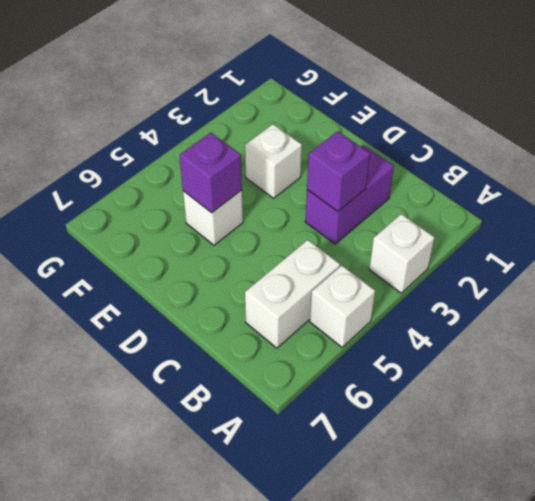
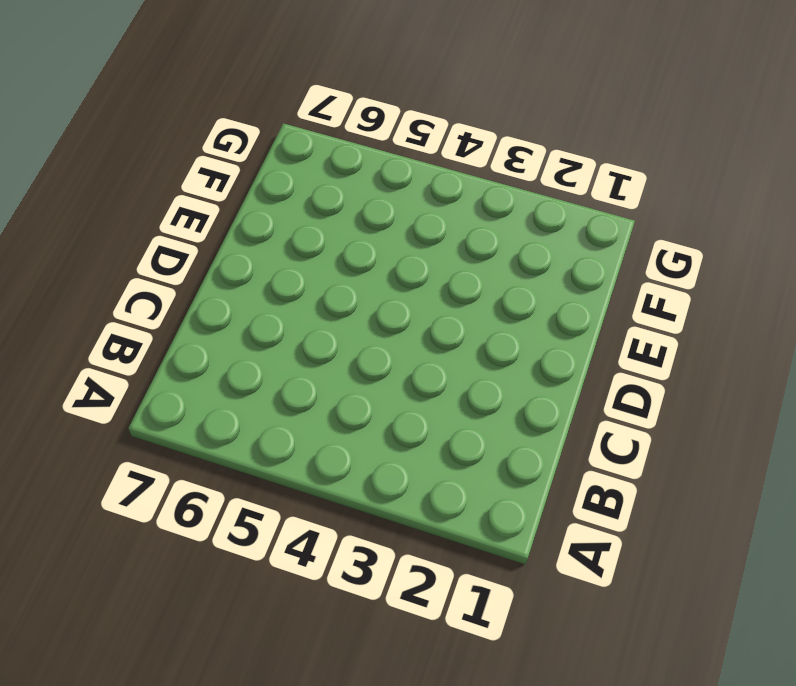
none -> white 1x1 brick [369,214,435,293]
none -> white 1x1 brick [310,265,375,347]

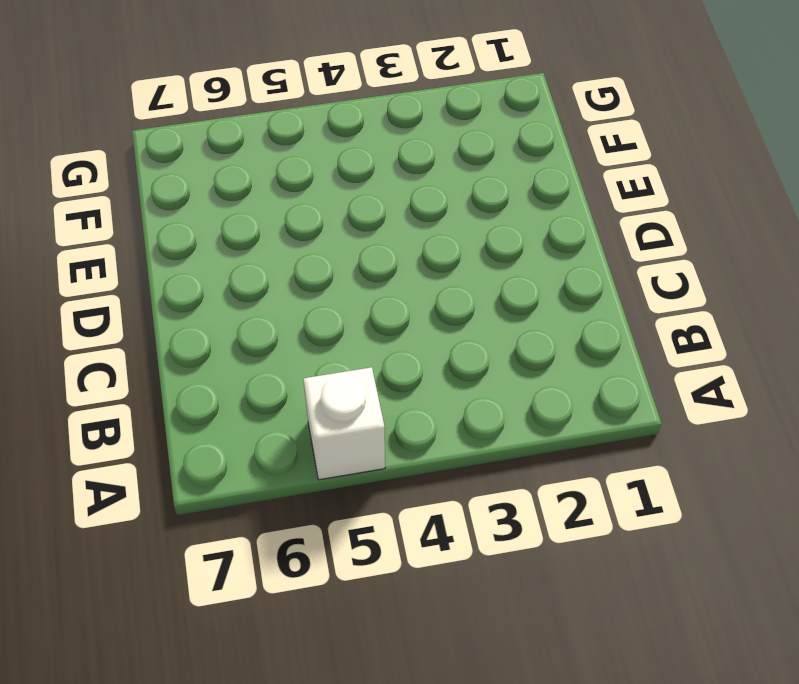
none -> white 1x1 brick [369,214,435,293]
none -> white 1x2 brick [245,240,340,348]

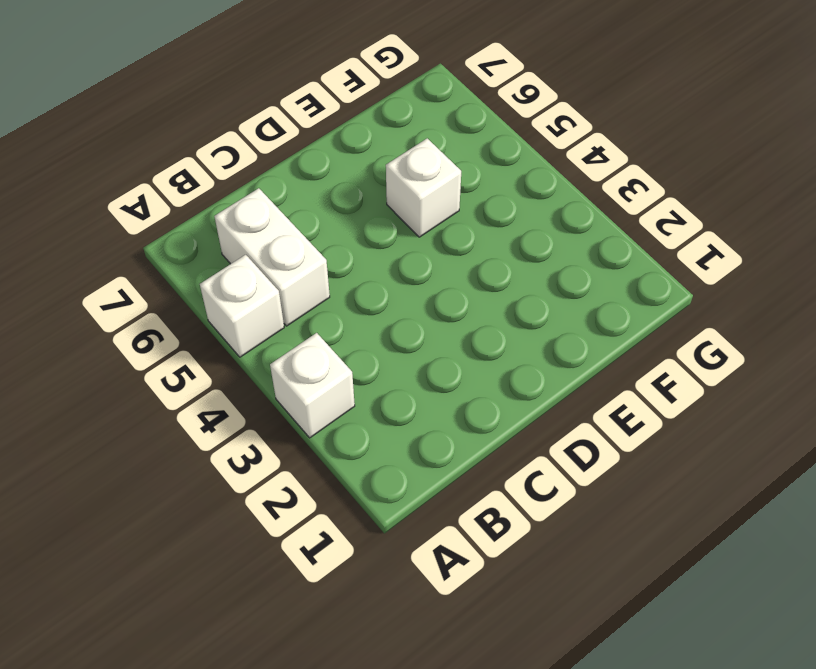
none -> purple 1x2 brick [305,145,394,244]
none -> white 1x1 brick [245,124,302,198]

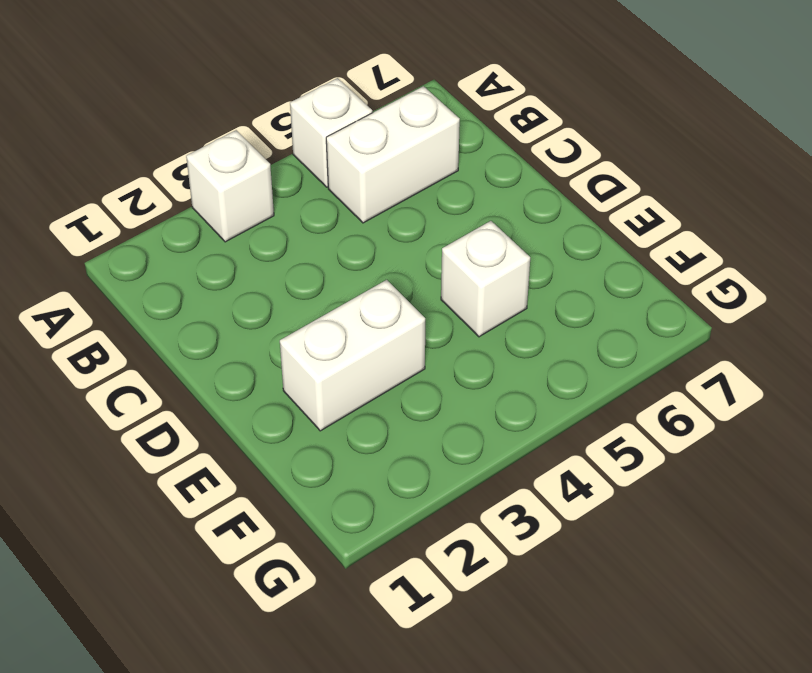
white 1x2 brick [280,280,425,431] -> white 1x1 brick [245,124,302,198]
none -> purple 1x2 brick [305,145,394,244]
none -> purple 1x1 brick [307,131,370,211]

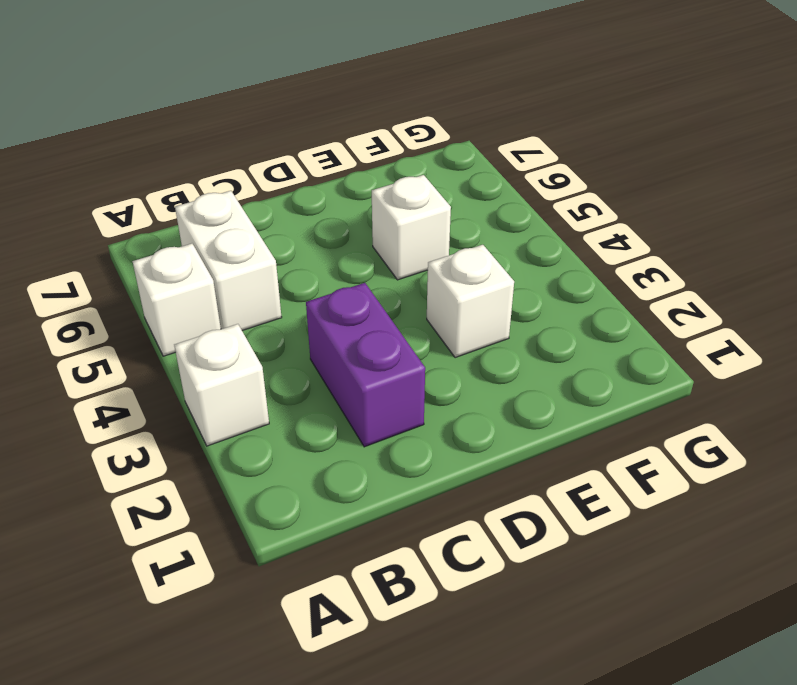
none -> purple 1x1 brick [307,131,370,211]
none -> purple 1x1 brick [179,132,242,213]

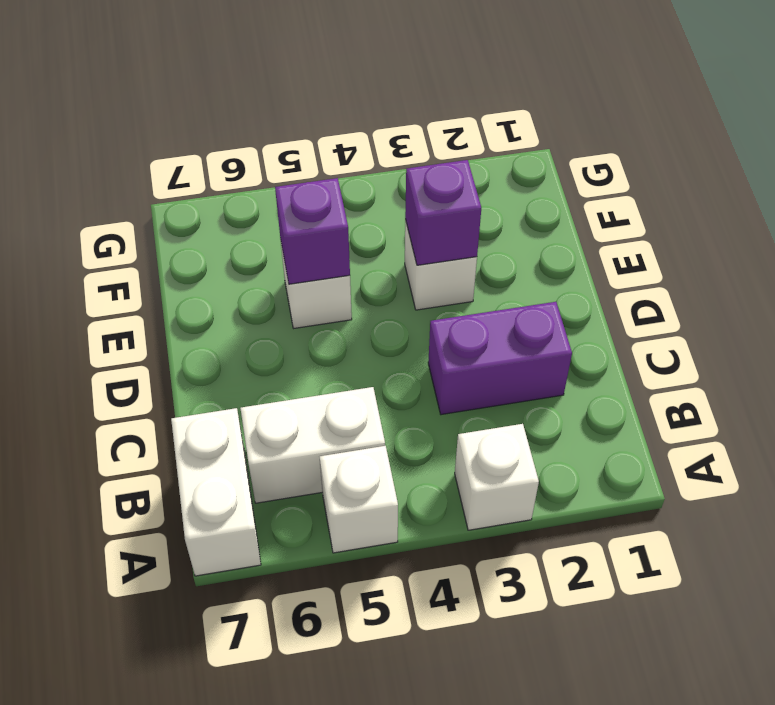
white 1x2 brick [171,408,261,576] -> none
purple 1x1 brick [405,160,481,265] -> purple 1x1 brick moved to [307,131,370,211]

